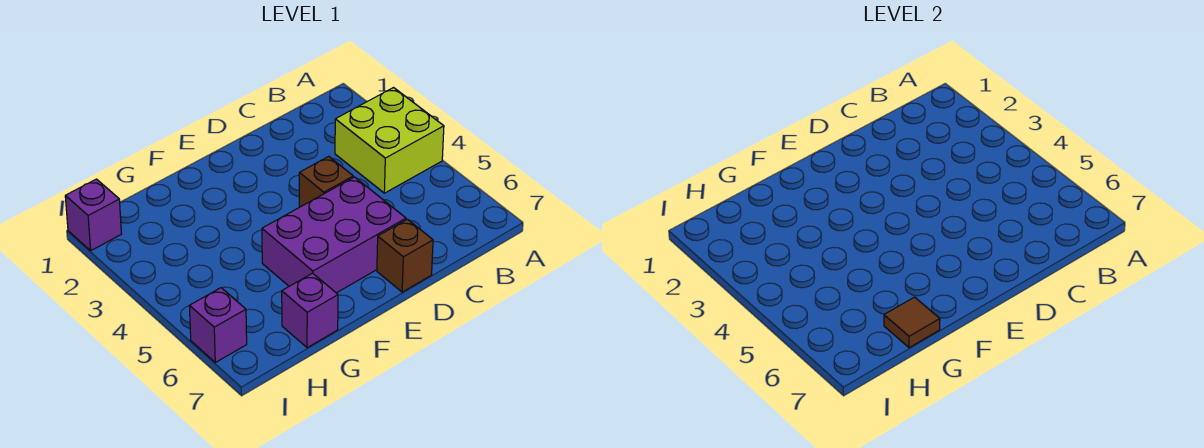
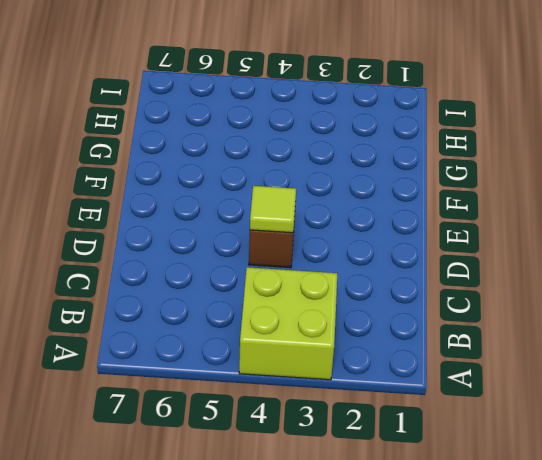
lime 1x1 tile [250,186,296,233] -> none
none -> purple 2x3 brick [262,177,406,293]
none -> brown 1x1 brick [377,219,433,292]

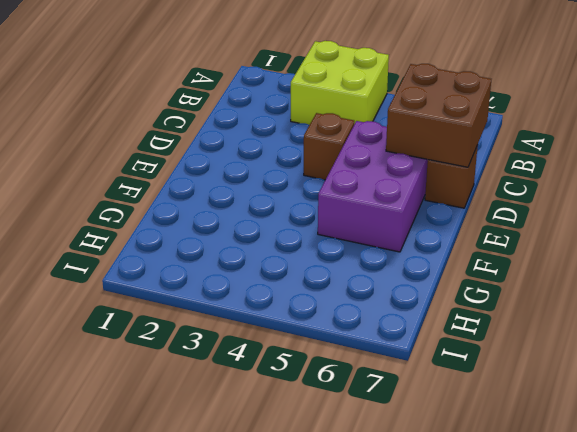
brown 2x2 brick [386,64,491,167] -> none
none -> purple 1x1 brick [282,273,338,348]
none -> purple 1x1 brick [65,179,121,251]

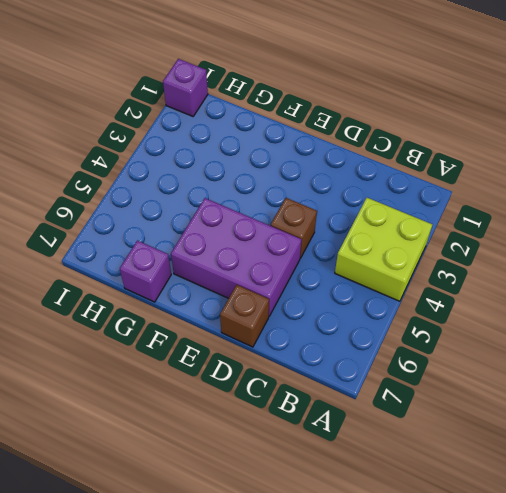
none -> purple 1x1 brick [189,288,247,362]
none -> brown 1x1 tile [884,297,940,348]

